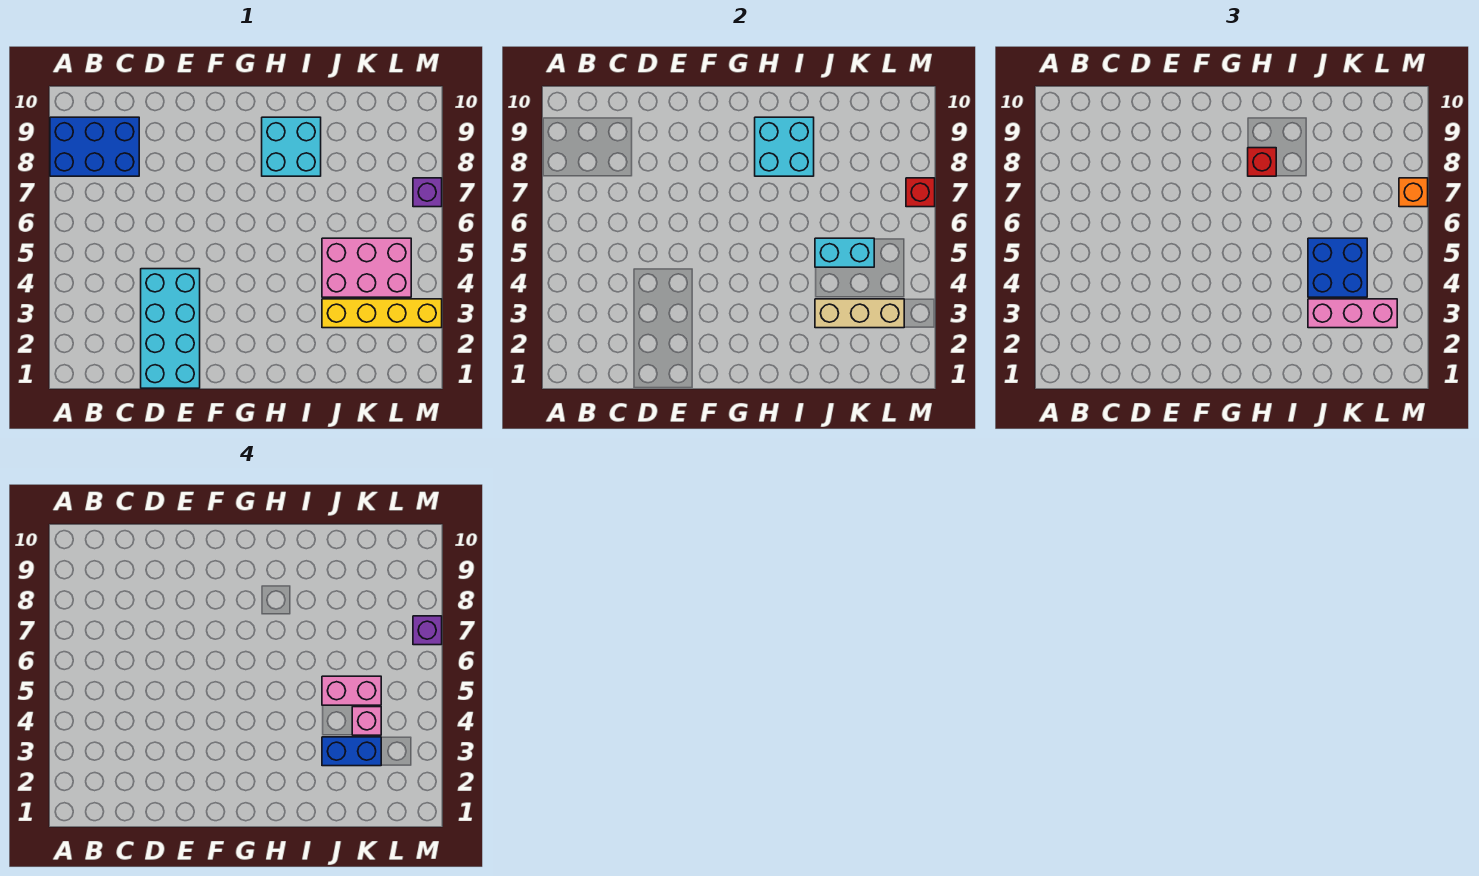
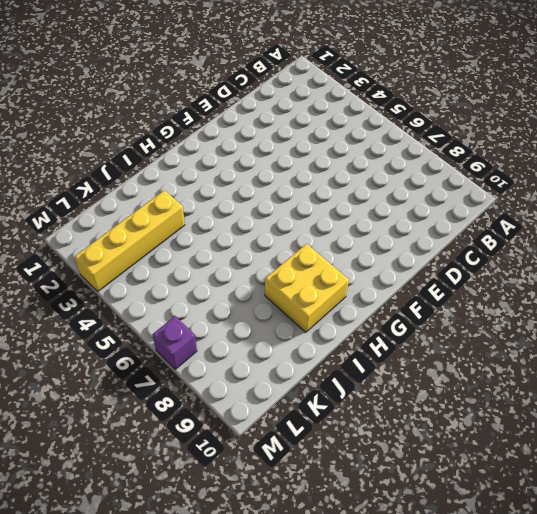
yellow 2x2 brick [265,244,349,332] -> cyan 2x2 brick [262,117,321,176]
none -> blue 2x3 brick [50,117,139,176]
none -> cyan 2x4 brick [141,269,200,388]
none -> pink 2x3 brick [322,238,411,297]

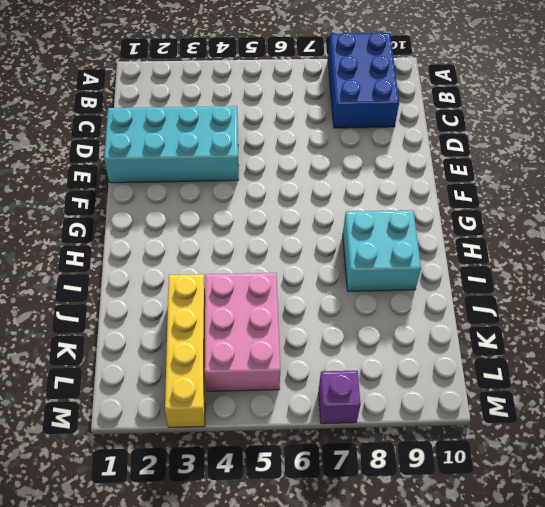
none -> cyan 2x2 brick [755,117,814,176]
none -> tan 1x3 brick [815,299,904,328]
none -> cyan 1x2 brick [815,238,874,267]

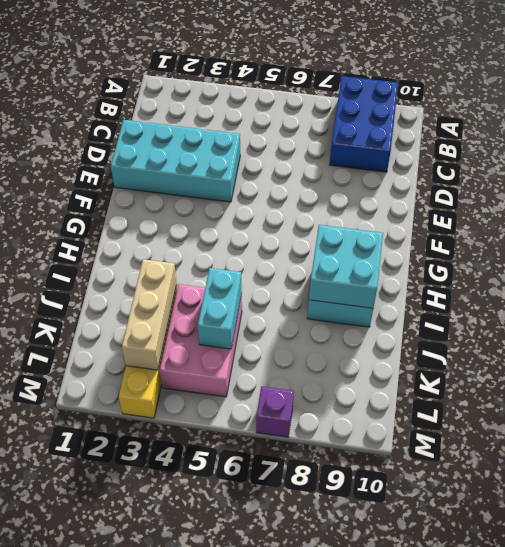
none -> red 1x1 brick [906,178,935,207]
none -> red 1x1 brick [1248,148,1276,176]
none -> pink 1x3 brick [1308,299,1397,328]

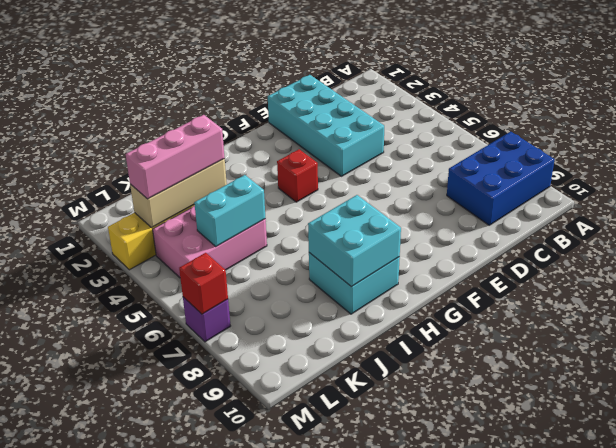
red 1x1 brick [277,149,318,202] -> red 1x1 brick moved to [1248,148,1276,176]
none -> blue 2x2 brick [1308,238,1367,297]
none -> orange 1x1 brick [1399,178,1428,207]
none -> blue 1x2 brick [322,737,381,766]

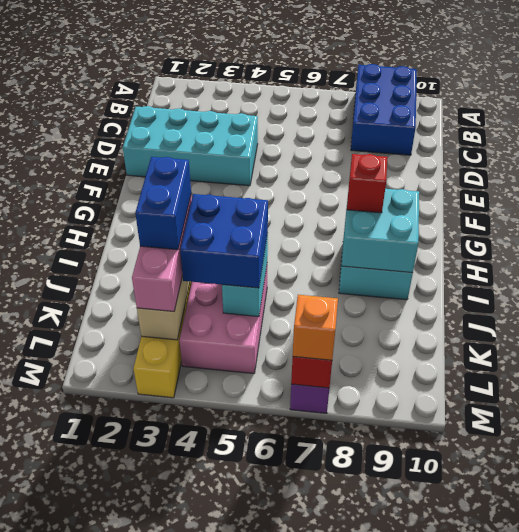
none -> pink 1x2 brick [322,676,381,705]
none -> pink 1x1 brick [352,707,381,735]
none -> purple 1x1 brick [413,616,442,645]

